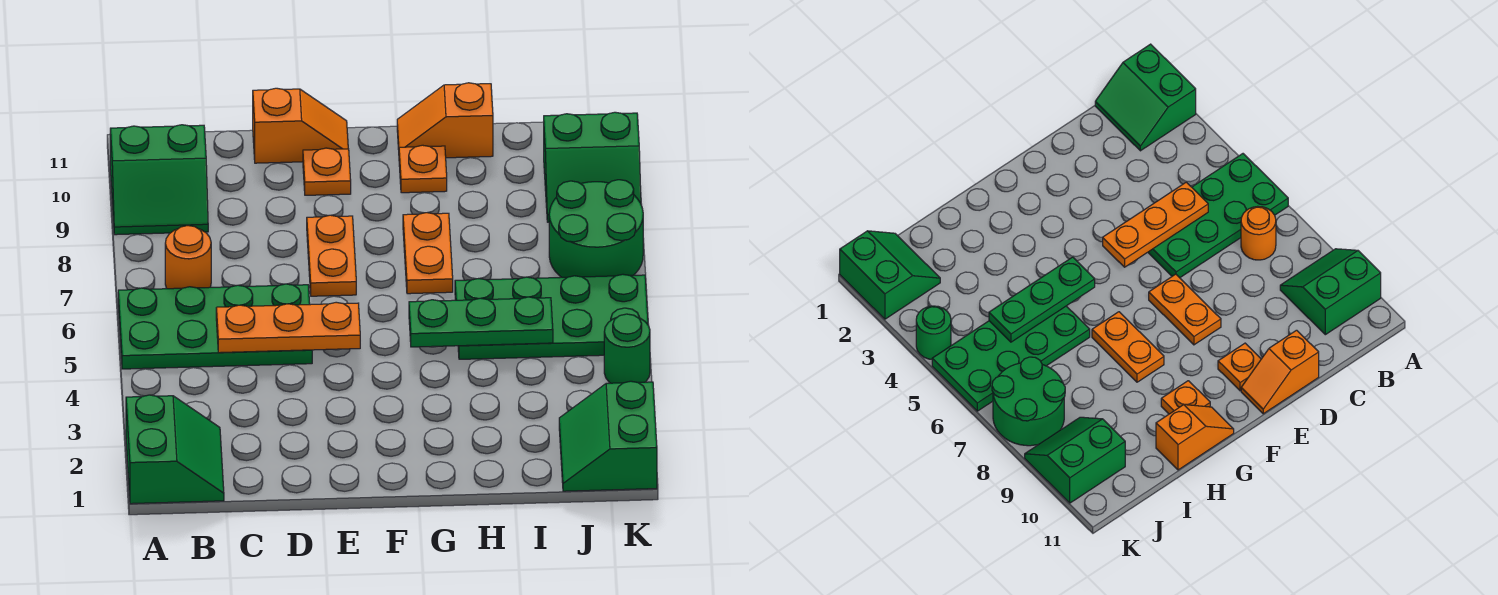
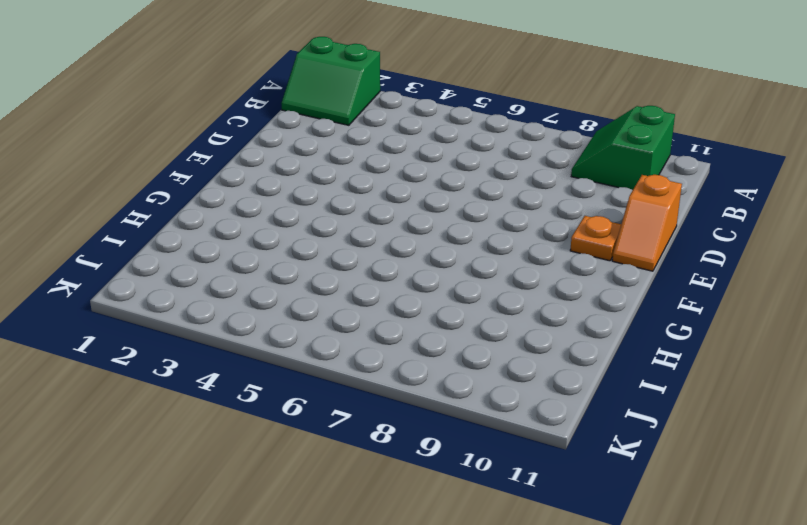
none -> green 2x4 plate [118,284,312,369]
none -> orange 1x1 round brick [165,226,211,289]
none -> orange 1x2 plate [307,215,356,296]

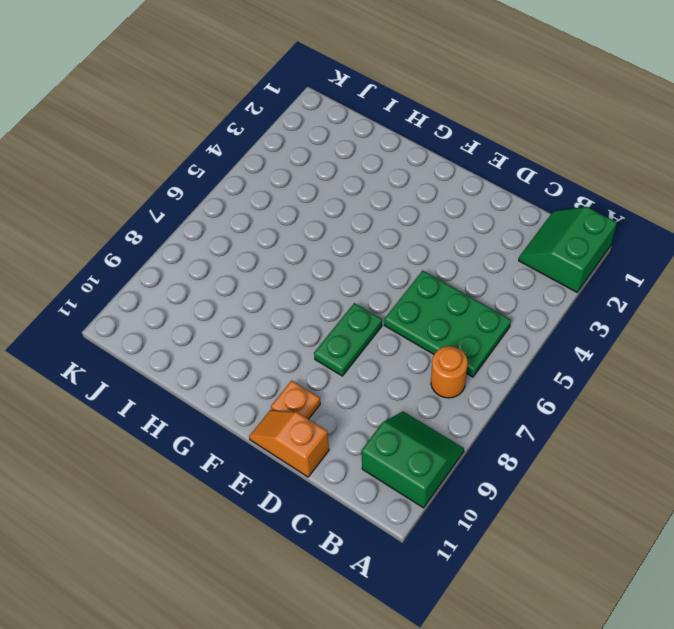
green 2x3 plate [384,271,511,377] -> green 2x4 plate [118,284,312,369]
green 1x2 plate [314,303,382,376] -> orange 1x2 plate [307,215,356,296]
none -> orange 1x2 plate [403,213,453,294]
none -> orange 1x1 plate [399,145,447,193]
none -> orange 1x2 slope [397,83,493,158]

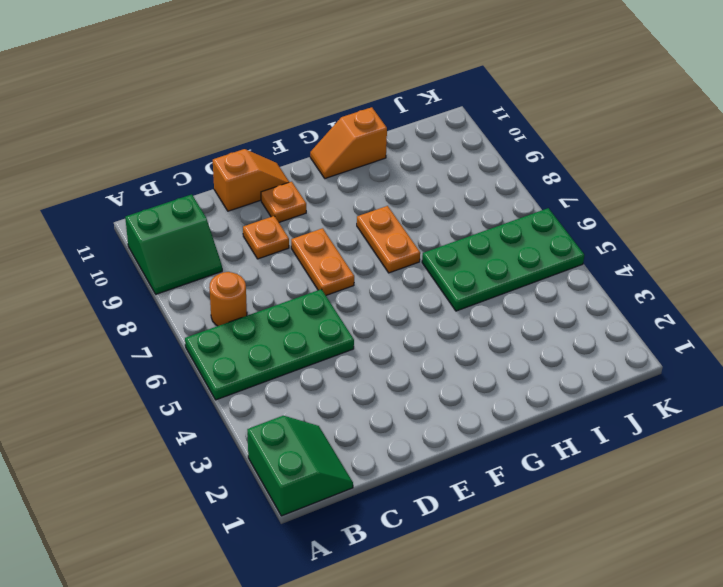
orange 1x1 plate [243,216,289,259] -> orange 1x1 plate moved to [399,145,447,193]
none -> green 2x2 slope [559,381,657,491]
none -> green 2x2 round brick [549,180,643,277]
none -> green 2x2 slope [544,112,641,222]

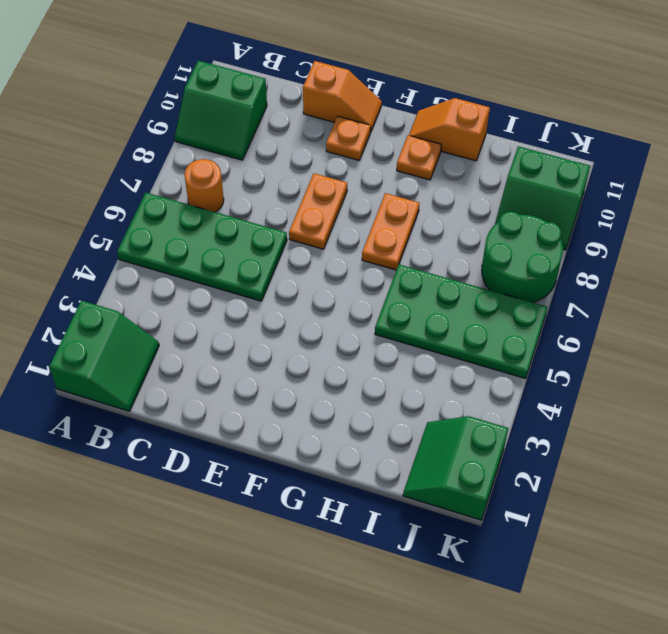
none -> green 1x1 round brick [604,314,650,383]
none -> orange 1x3 plate [216,302,360,353]
none -> green 1x3 plate [409,297,553,347]

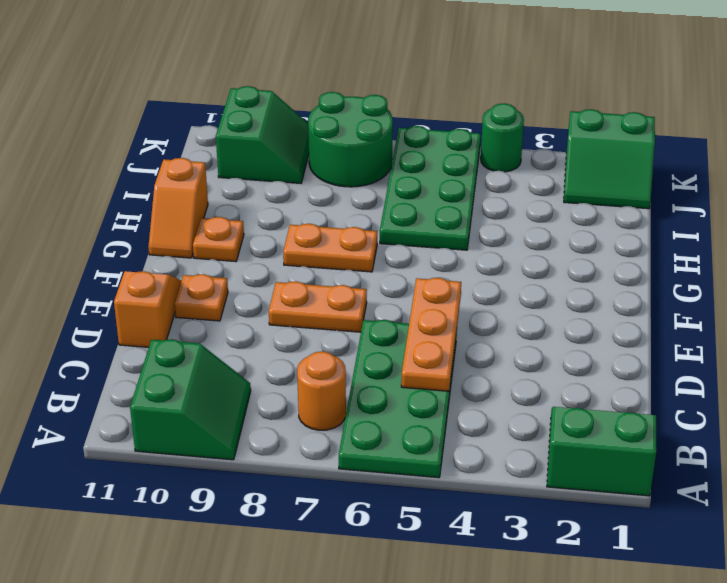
none -> green 1x3 plate [409,297,553,347]

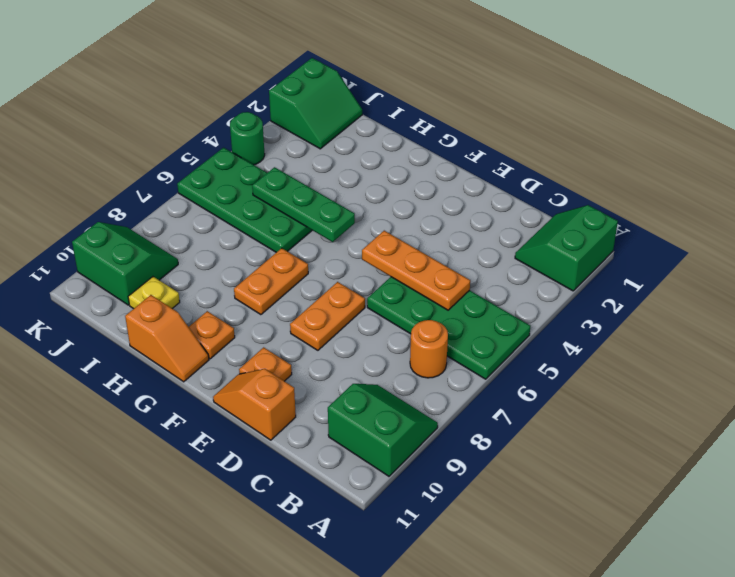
yellow 1x1 plate [128,277,180,309] -> none
none -> green 2x2 round brick [549,180,643,277]

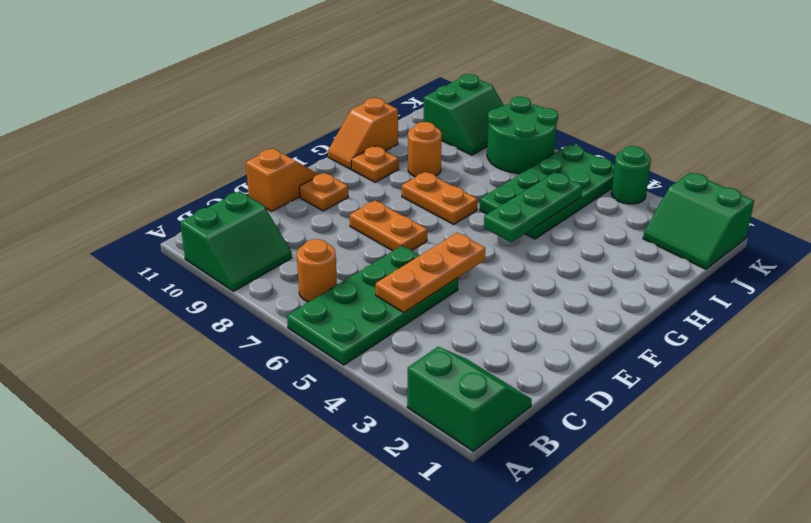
orange 1x1 round brick [408,122,442,177] -> none

